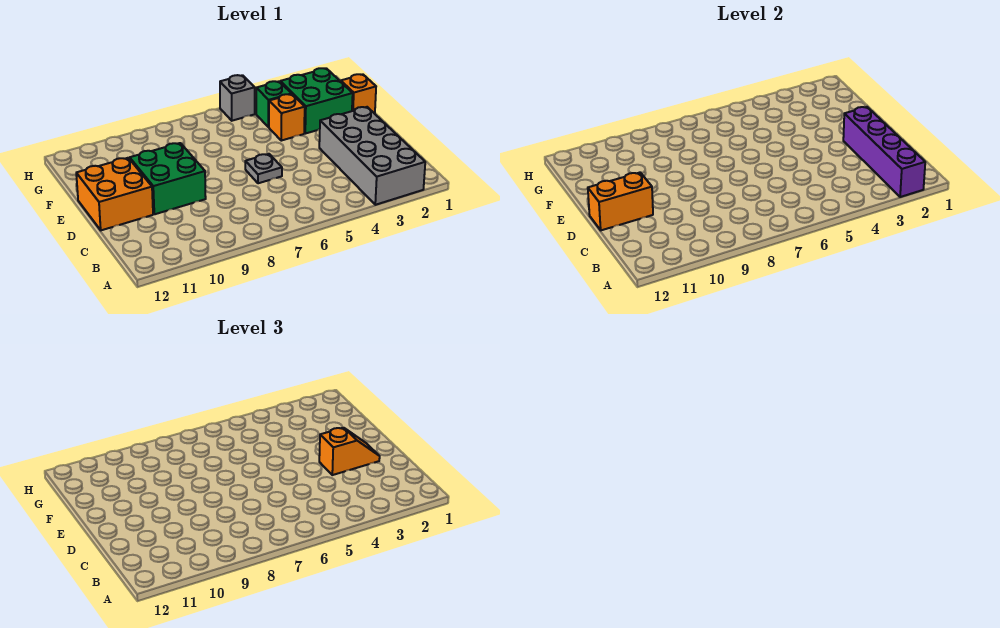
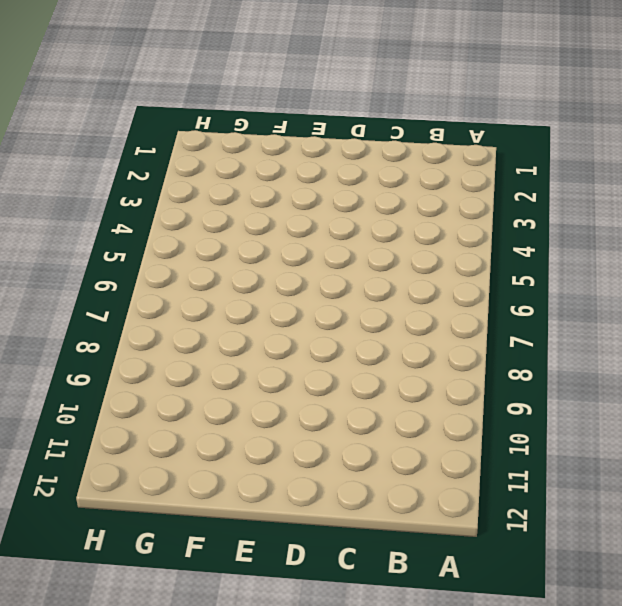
none -> grey 2x4 brick [319,107,425,205]
none -> grey 1x1 plate [245,154,282,183]
none -> green 2x2 brick [130,143,206,214]

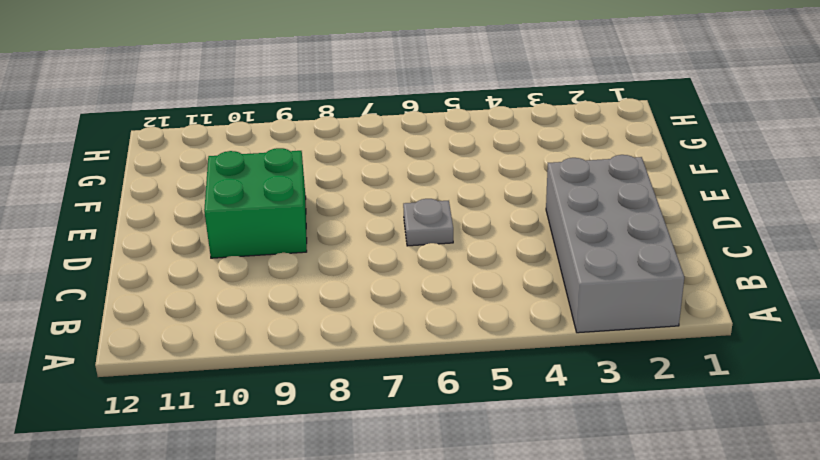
none -> orange 2x2 brick [76,158,153,230]
none -> orange 1x1 brick [341,74,376,114]
none -> green 2x2 brick [280,68,353,134]

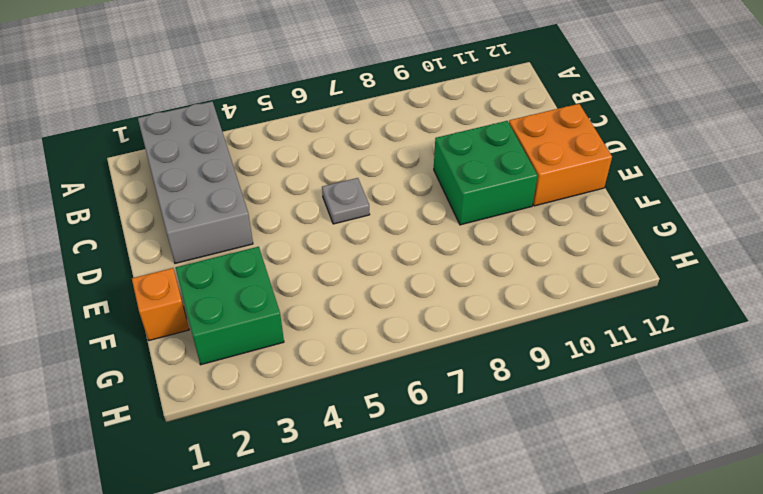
none -> orange 1x1 brick [269,94,305,141]
none -> green 1x1 brick [256,81,291,127]
none -> grey 1x1 brick [220,75,255,121]

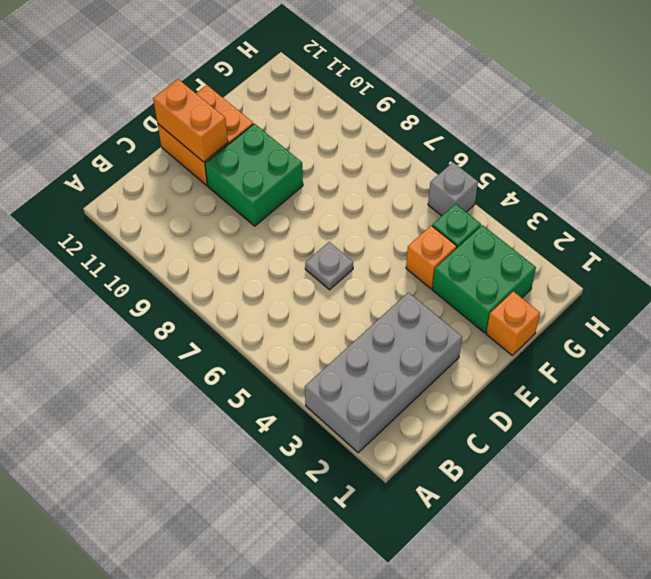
none -> purple 1x4 brick [843,107,925,197]
none -> orange 1x2 slope [319,428,380,475]

